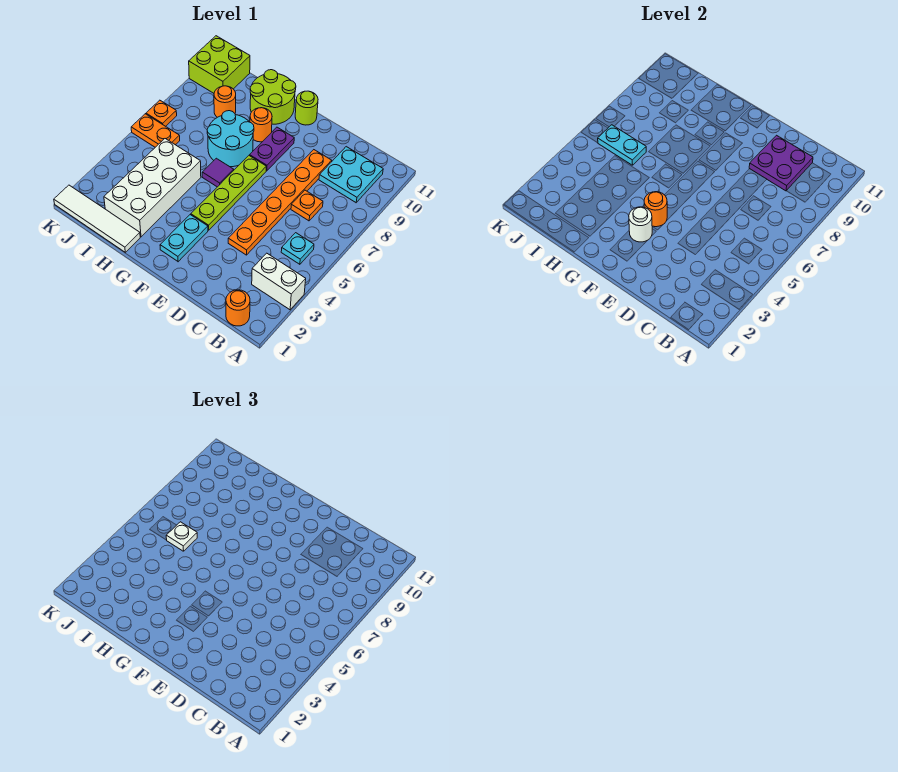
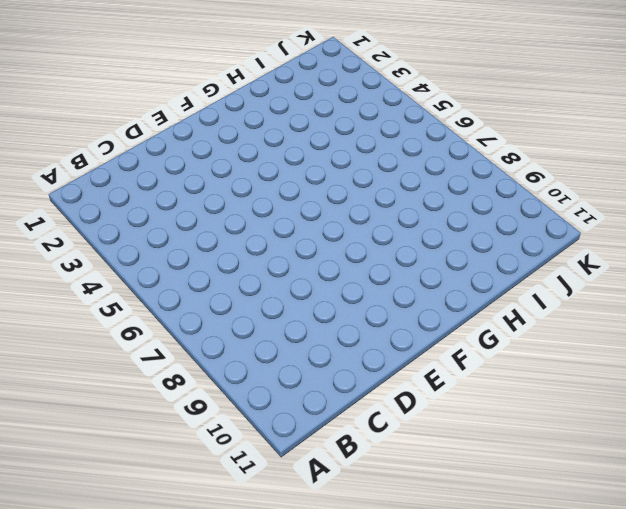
none -> white 1x2 brick [252,253,306,310]
none -> orange 1x1 round brick [226,290,250,326]
none -> cyan 1x1 plate [281,233,314,264]

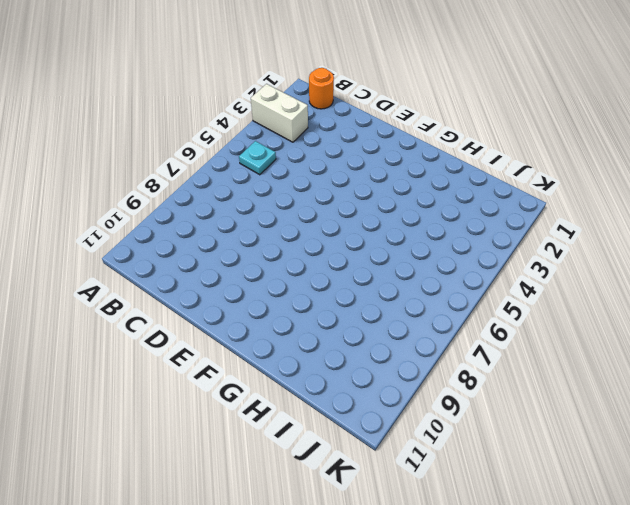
none -> cyan 2x2 plate [319,147,383,203]
none -> orange 1x1 plate [291,190,323,221]
none -> orange 1x6 plate [228,150,332,255]

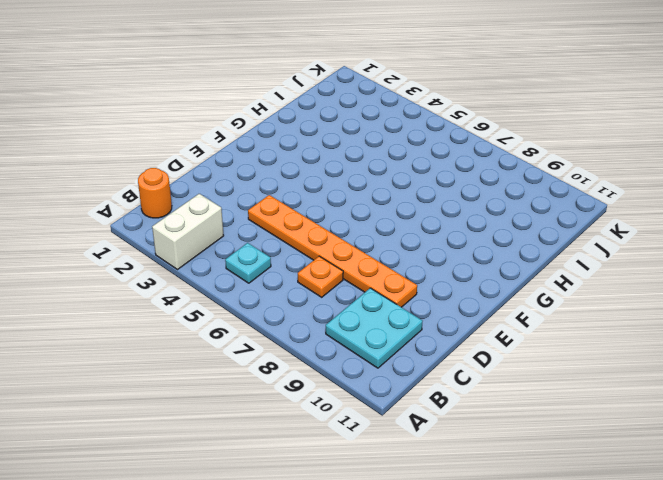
none -> cyan 1x2 plate [160,215,208,262]
none -> lime 1x4 plate [191,156,266,230]
none -> purple 1x2 plate [250,127,294,171]

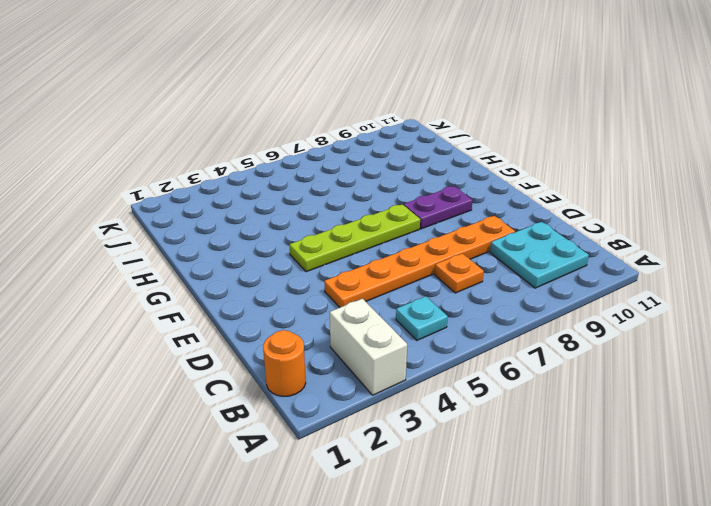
none -> cyan 1x2 plate [160,215,208,262]
none -> lime 1x1 round brick [295,91,318,125]
none -> purple 1x1 tile [202,158,234,187]

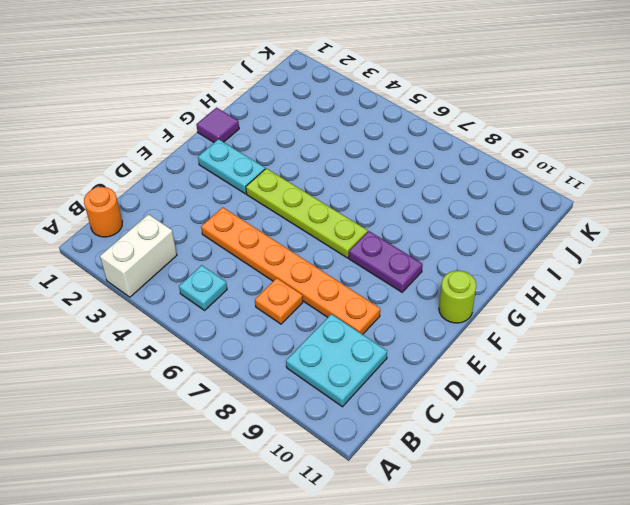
purple 1x1 tile [196,108,239,142] -> purple 1x1 tile moved to [202,158,234,187]
none -> cyan 2x2 round brick [207,111,254,167]
none -> orange 1x1 round brick [250,108,272,142]
none -> lime 2x2 round brick [250,70,296,124]

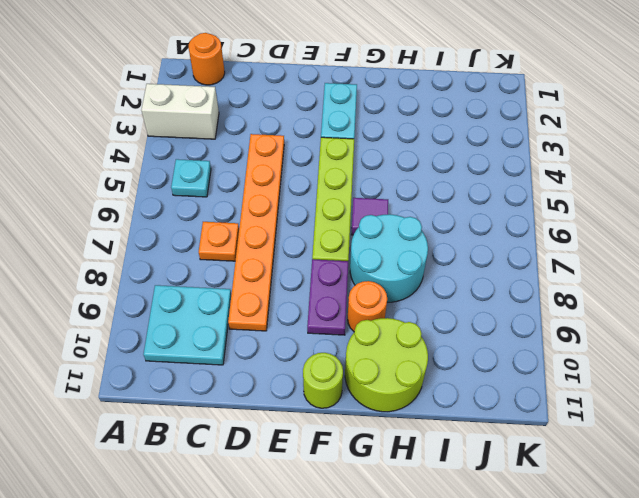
none -> white 1x4 tile [54,185,140,252]
none -> white 2x4 brick [104,139,201,237]
none -> orange 1x1 round brick [214,86,236,117]

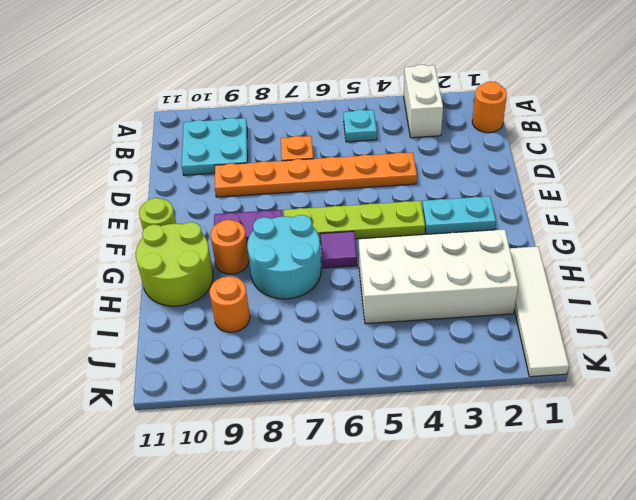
none -> orange 1x2 plate [131,114,180,147]
none -> lime 2x2 brick [189,36,250,93]
none -> orange 1x1 plate [146,100,177,126]

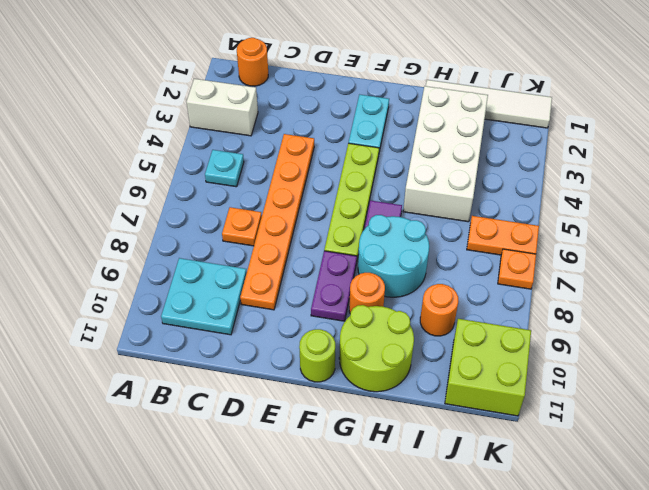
none -> purple 2x2 plate [749,135,813,191]
none -> white 1x1 round brick [629,207,652,242]
none -> orange 1x1 round brick [644,192,667,227]

